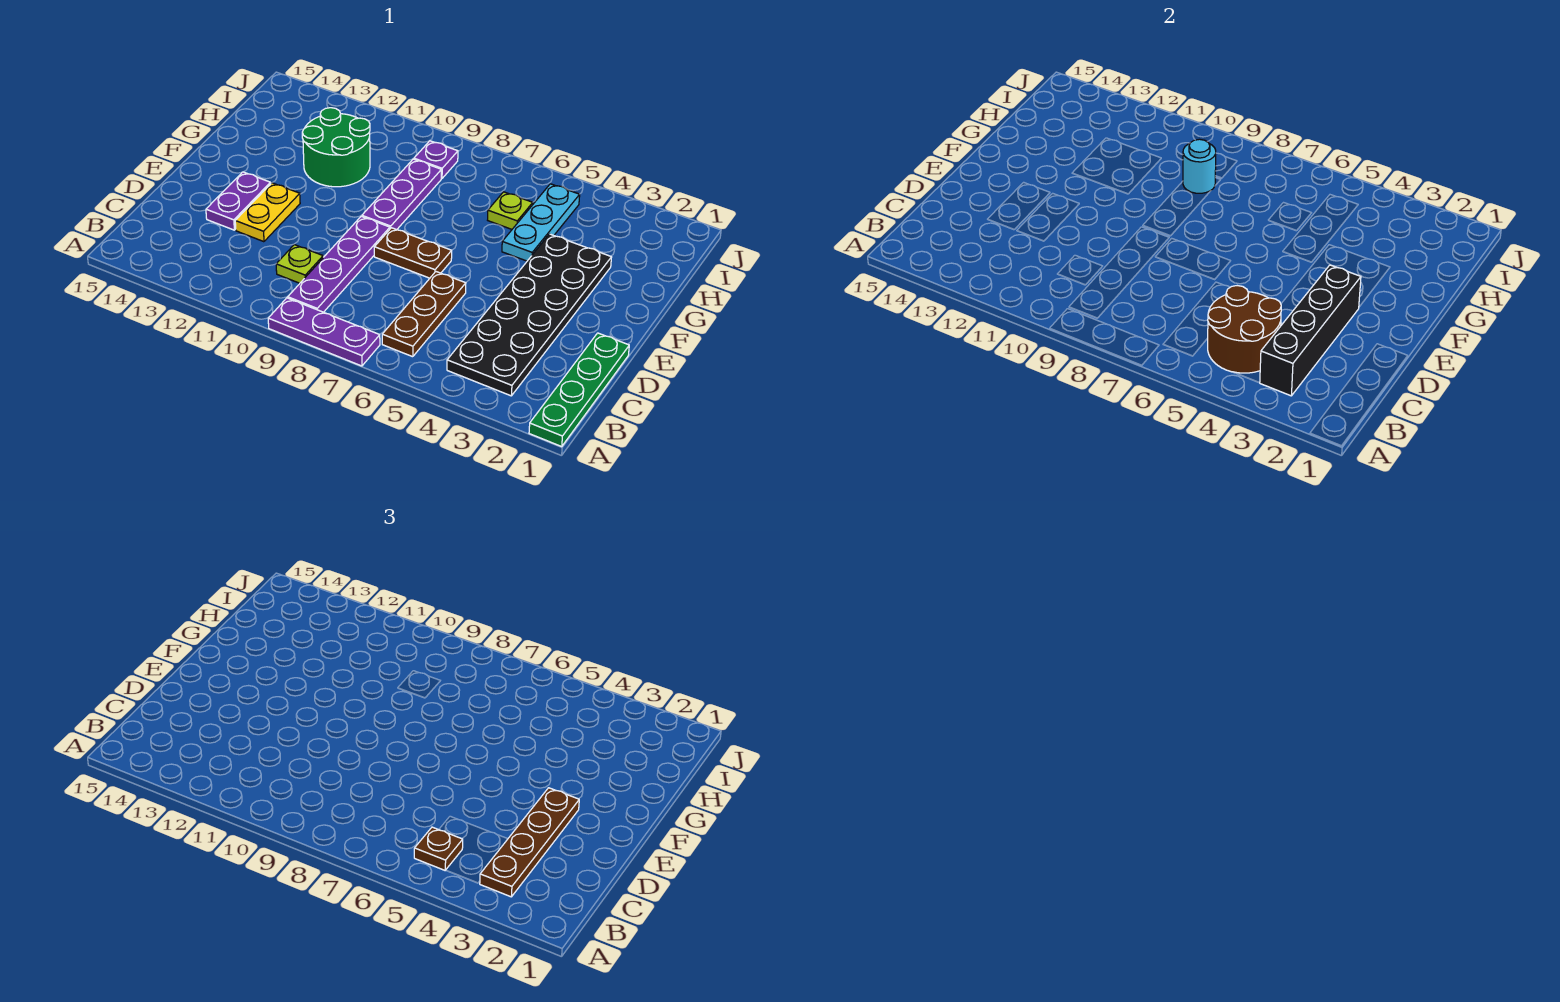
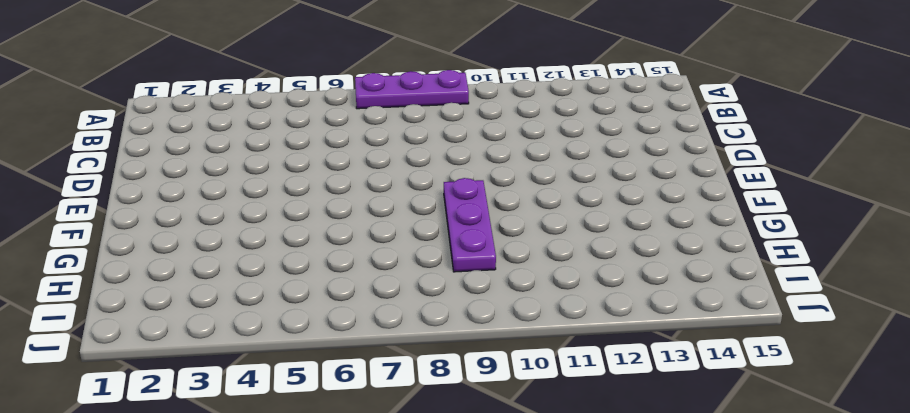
none -> green 1x4 plate [529,333,629,446]
none -> black 2x6 plate [447,234,612,396]
none -> brown 1x3 plate [382,272,466,357]

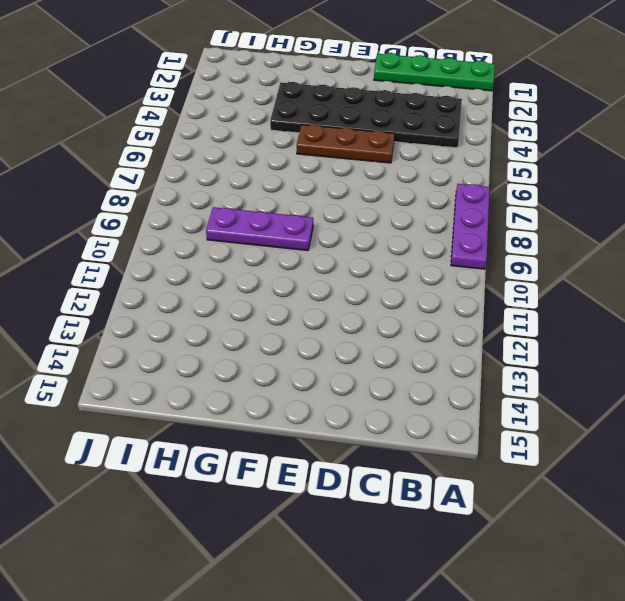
brown 1x3 plate [297,124,395,163] -> brown 1x3 plate moved to [382,272,466,357]
none -> purple 1x4 plate [288,216,390,312]
none -> lime 1x1 plate [276,245,323,283]
none -> yellow 1x2 plate [235,183,300,242]

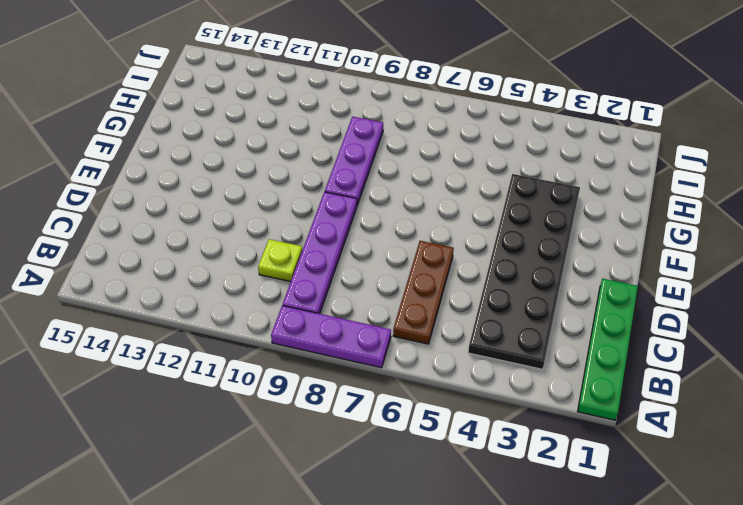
none -> yellow 1x2 plate [235,183,300,242]
none -> purple 1x2 plate [206,172,271,230]
none -> brown 1x2 plate [374,228,452,278]

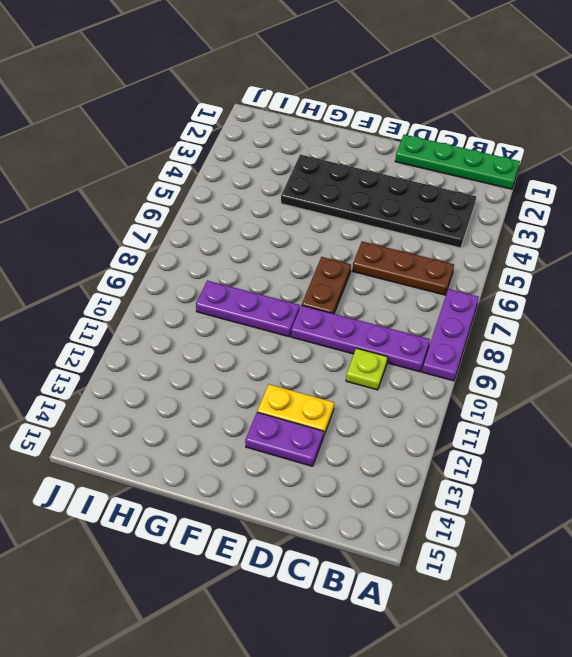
none -> cyan 1x3 plate [502,184,580,261]
none -> green 2x2 round brick [302,108,370,187]
none -> lime 1x1 plate [488,192,533,229]

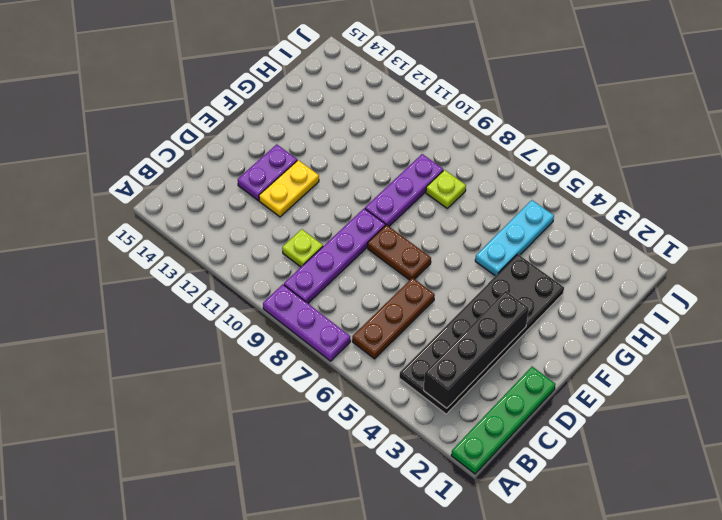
lime 1x1 plate [426,170,466,208] -> lime 1x1 plate moved to [488,192,533,229]
none -> green 2x2 round brick [302,108,370,187]
none -> purple 1x1 plate [414,141,458,179]
none -> brown 2x2 round brick [1208,286,1281,373]

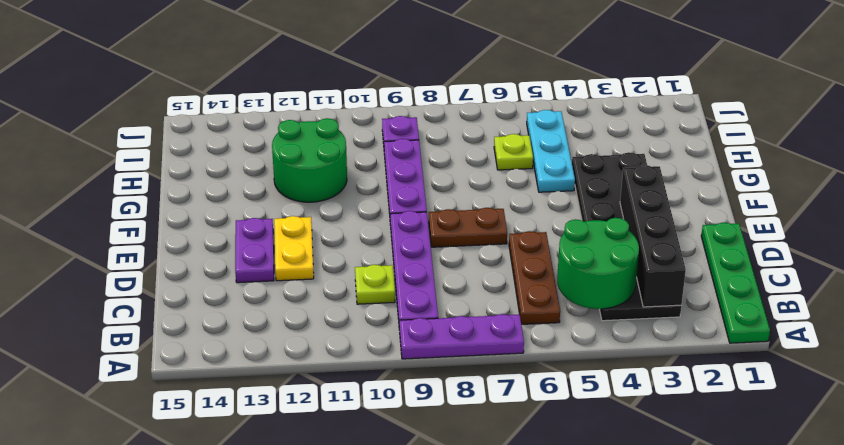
green 2x2 round brick [557,218,639,309] -> brown 2x2 round brick [1208,286,1281,373]
none -> cyan 1x1 round brick [1183,139,1216,193]
none -> brown 1x4 plate [480,788,579,897]
none -> brown 1x1 plate [414,827,463,870]

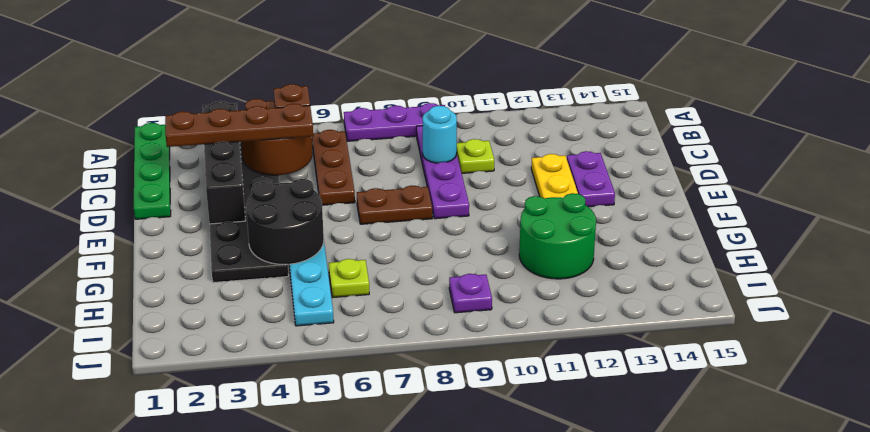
brown 1x4 plate [165,104,313,147] -> brown 1x4 plate turned to [480,788,579,897]
cyan 1x1 round brick [423,106,457,163] -> cyan 1x1 round brick moved to [1183,139,1216,193]
black 2x2 round brick [246,179,324,265] -> none
none -> purple 1x3 plate [362,159,441,230]

